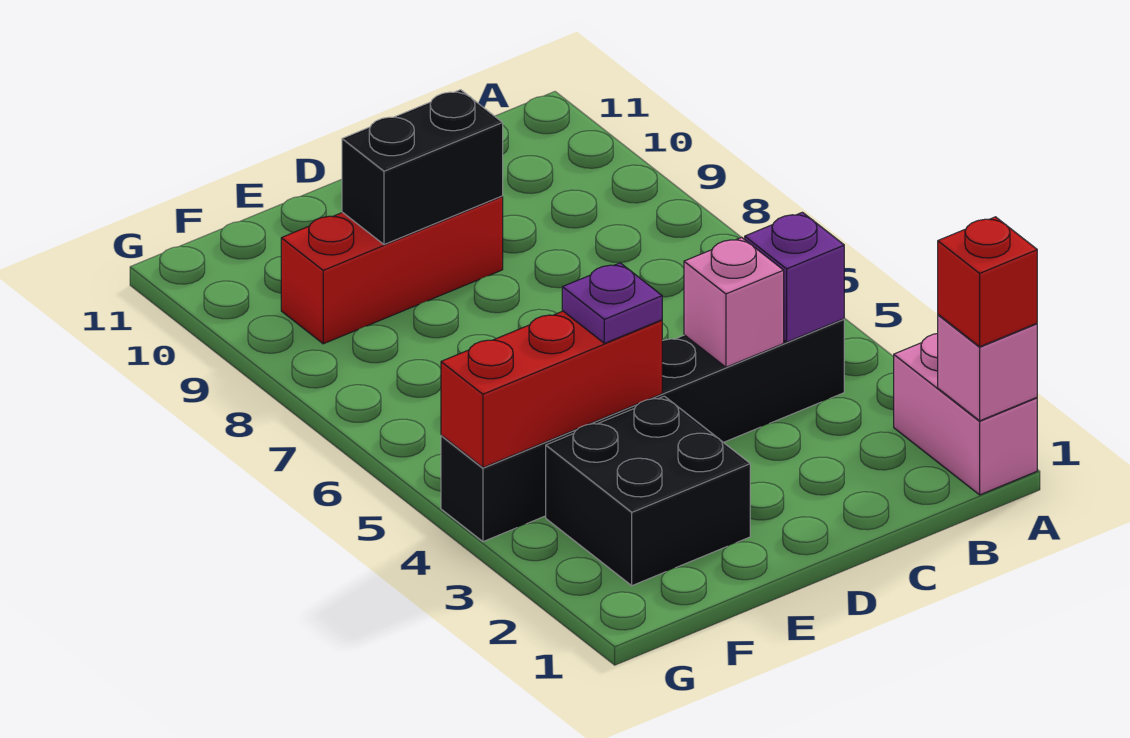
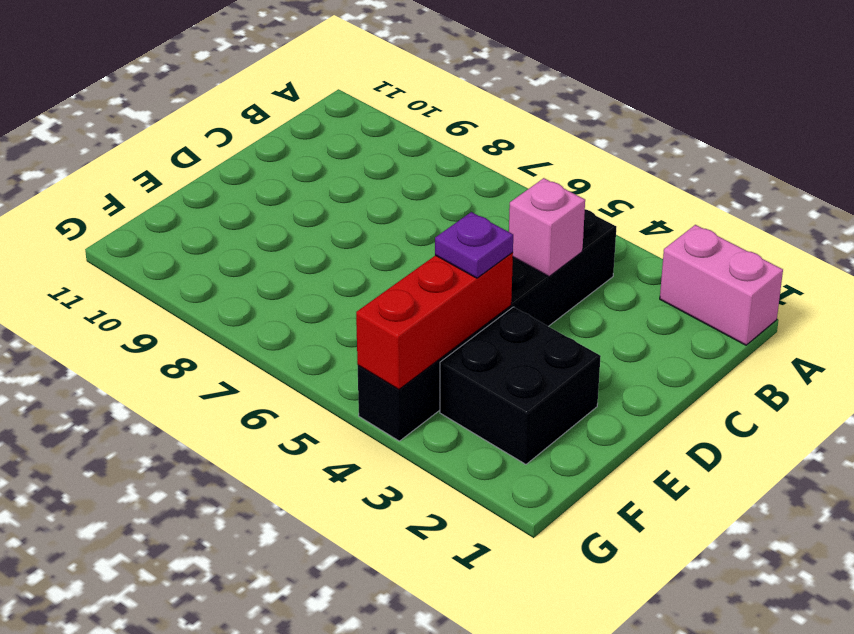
none -> red 1x3 brick [281,196,503,344]
none -> pink 1x1 brick [938,315,1037,421]

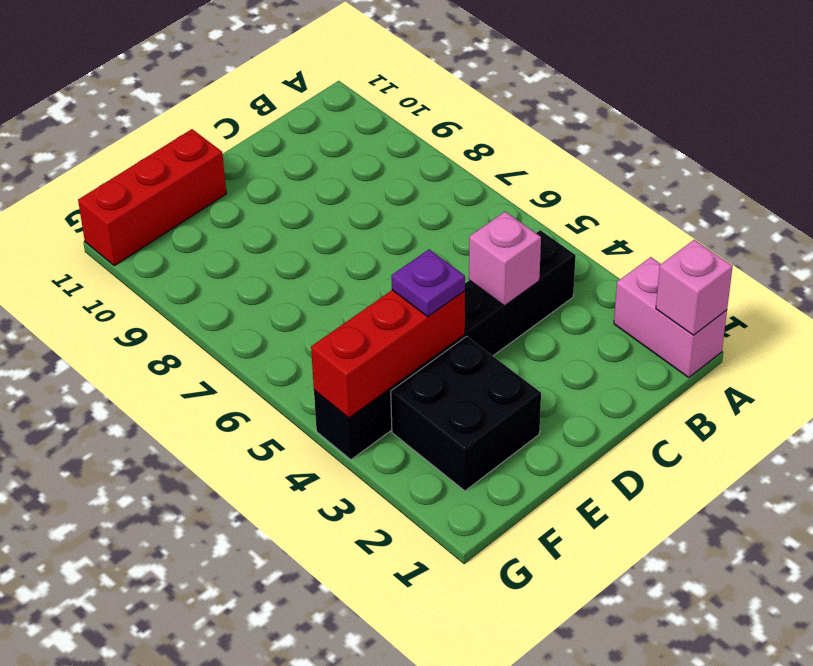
red 1x3 brick [78,129,226,266] -> red 1x3 brick moved to [281,196,503,344]
none -> purple 1x1 brick [745,212,844,342]
none -> black 1x2 brick [342,90,503,245]

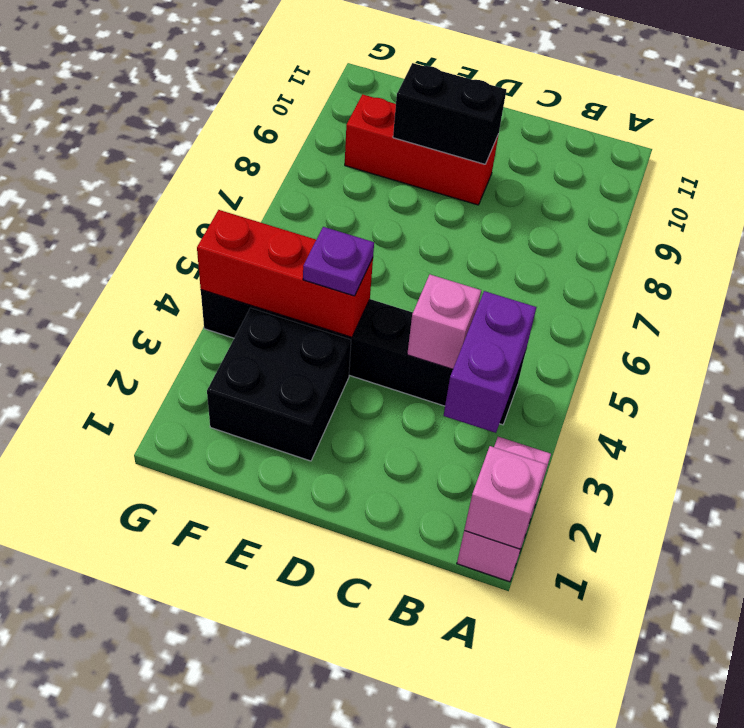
purple 1x2 brick [443,291,536,433] -> purple 1x1 brick [745,212,844,342]
none -> red 1x1 brick [938,217,1037,347]

